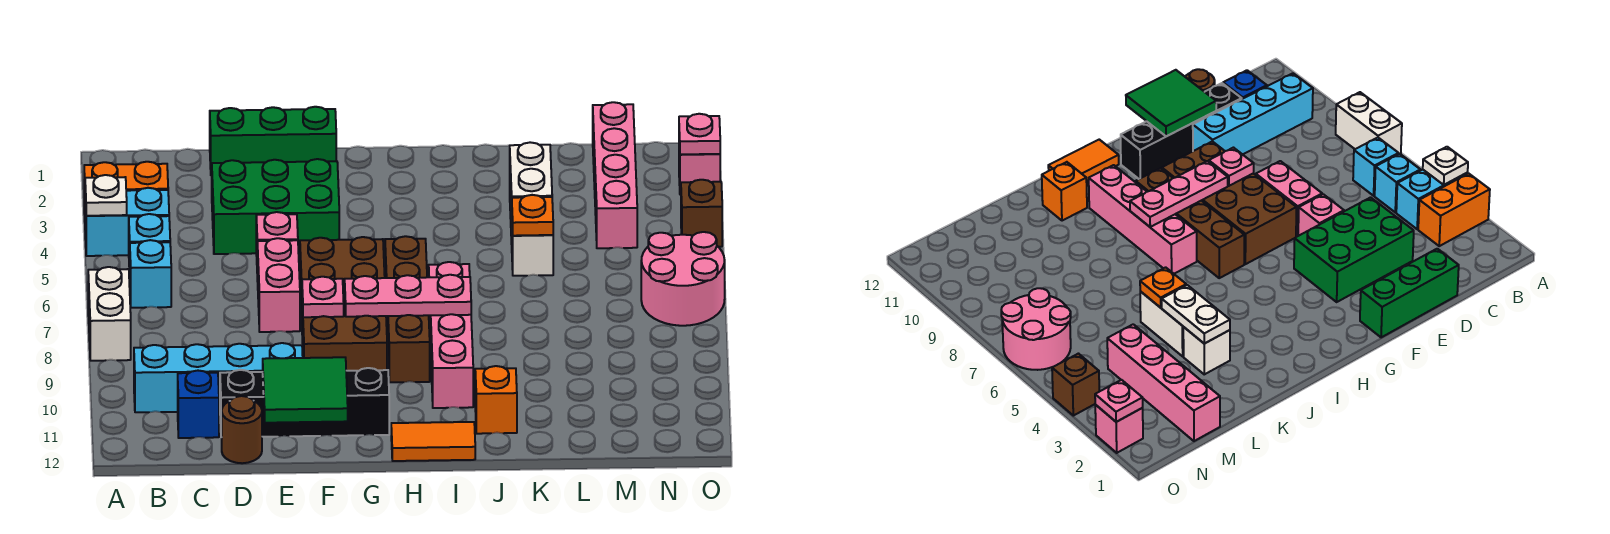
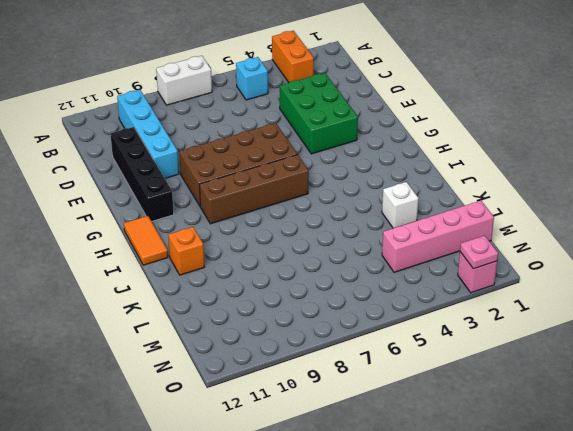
none -> cyan 1x2 brick [85,188,169,256]
none -> cyan 1x1 brick [130,240,171,308]
none -> blue 1x1 brick [178,371,219,438]
none -> green 1x3 brick [210,107,336,175]

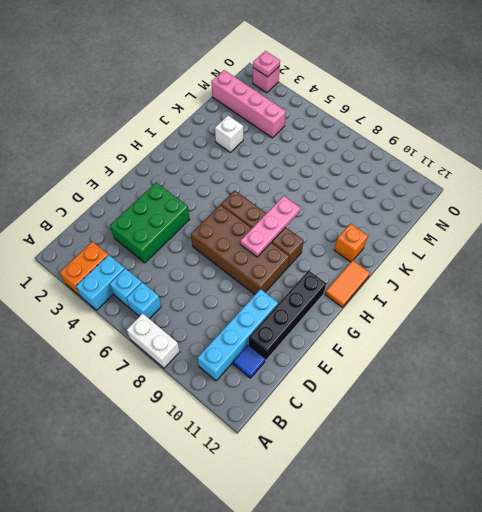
blue 1x1 tile [233,345,265,378] -> blue 1x1 brick [178,371,219,438]
none -> green 1x3 brick [210,107,336,175]
none -> brown 1x1 round brick [222,396,262,463]
none -> pink 1x1 brick [256,212,298,256]
none -> pink 1x2 brick [257,238,300,332]

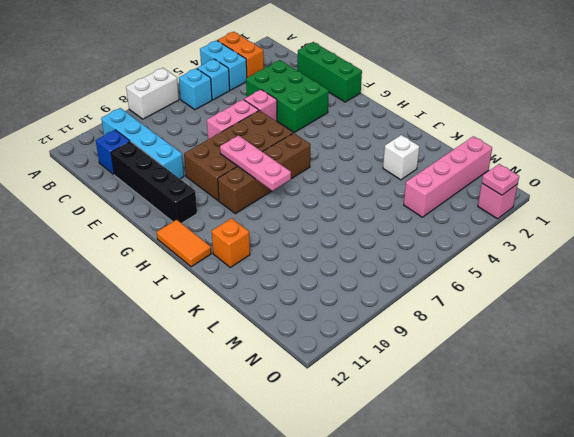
none -> brown 1x1 round brick [222,396,262,463]
none -> pink 1x4 brick [429,262,473,408]
none -> white 1x2 brick [511,204,553,276]
none -> pink 2x2 round brick [641,232,725,326]

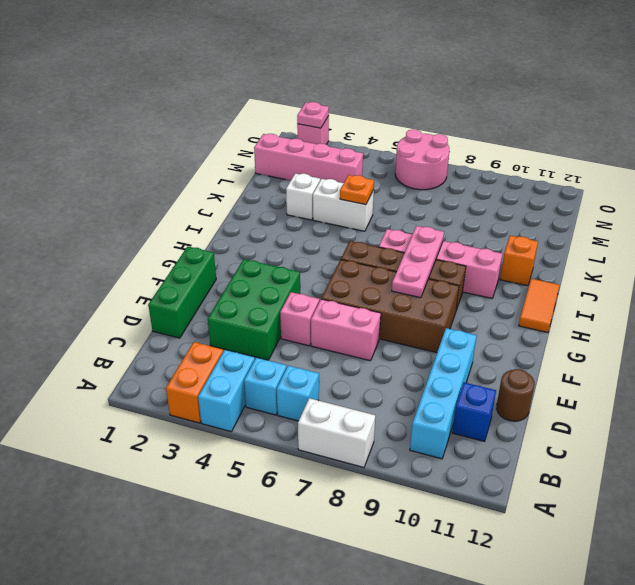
none -> black 1x4 brick [220,368,389,437]
none -> brown 1x1 brick [681,180,722,247]
none -> white 1x1 plate [85,175,127,216]
none -> green 2x2 tile [263,357,348,423]

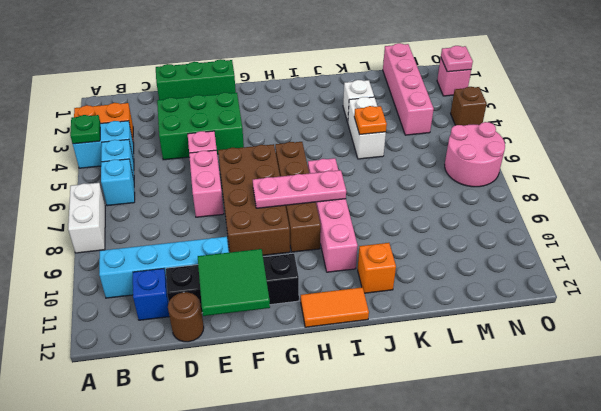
green 1x1 plate [70,115,100,144] -> white 1x1 plate [85,175,127,216]
none -> pink 1x1 plate [302,277,344,317]
none -> white 1x2 plate [510,142,552,204]

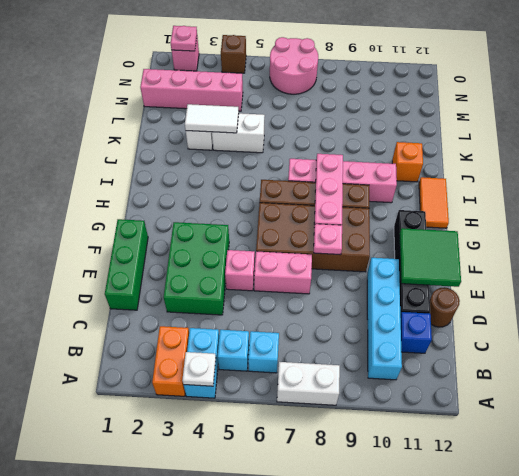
white 1x2 tile [185,104,239,133] -> white 1x2 plate [510,142,552,204]
none -> orange 1x1 plate [512,195,553,236]

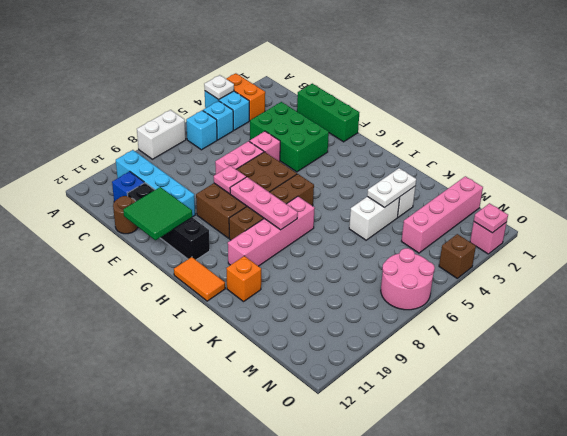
none -> orange 1x1 plate [512,195,553,236]

